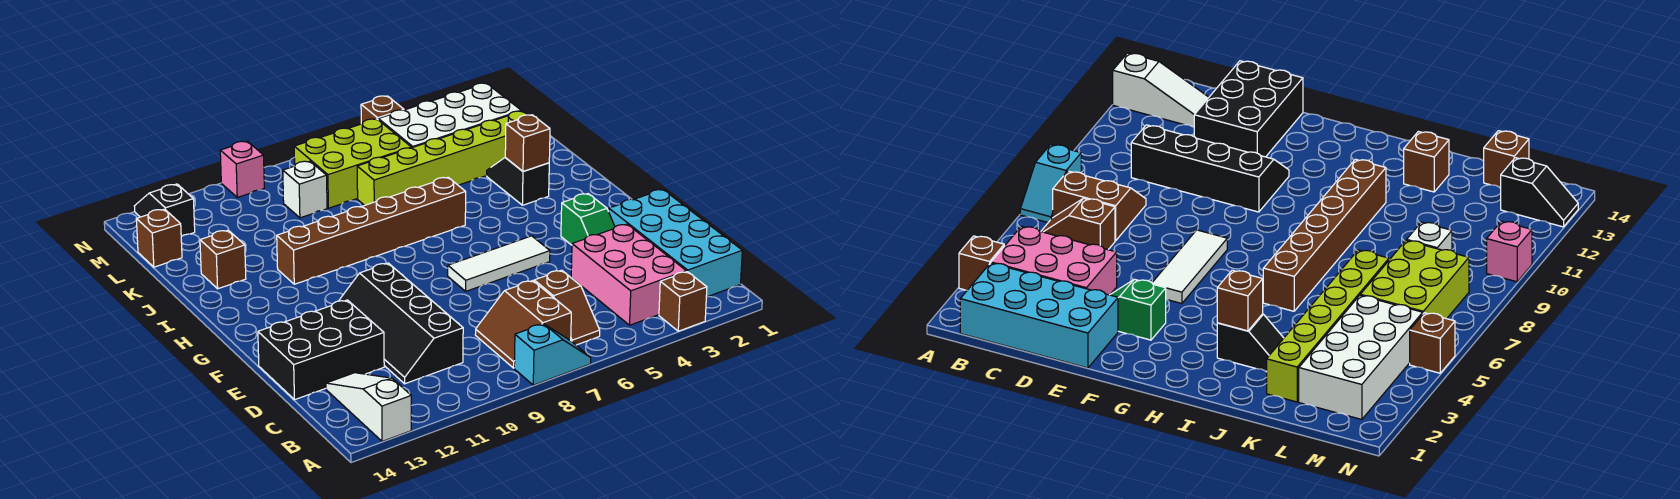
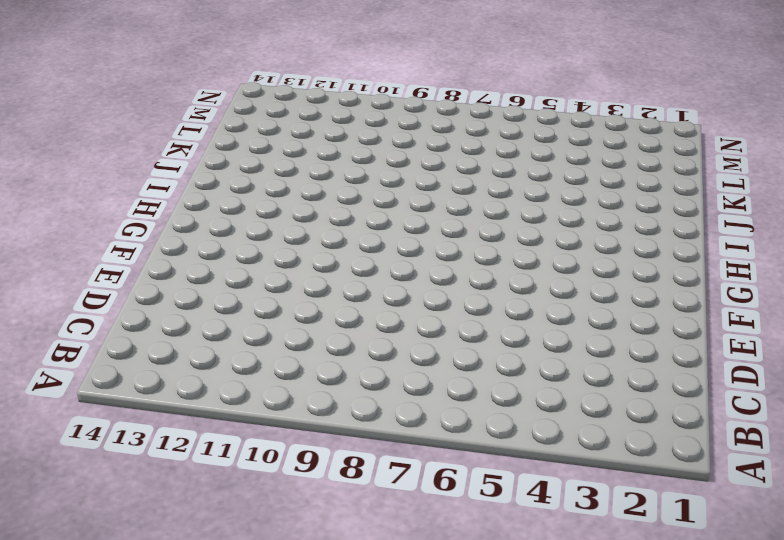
none -> brown 1x1 brick [659,272,707,331]
none -> cyan 1x2 slope [514,324,591,385]
none -> white 1x3 slope [326,373,411,441]

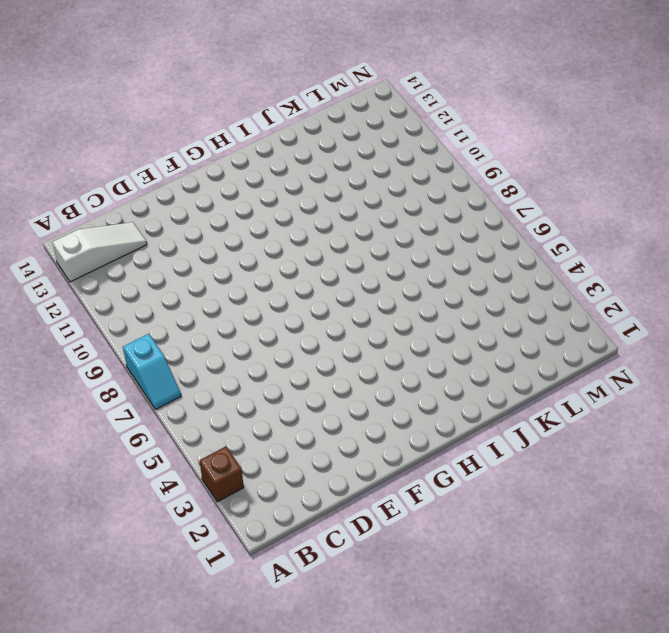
none -> cyan 2x4 brick [609,189,742,297]
none -> pink 2x3 brick [571,224,686,325]
none -> brown 1x2 slope [534,270,600,345]

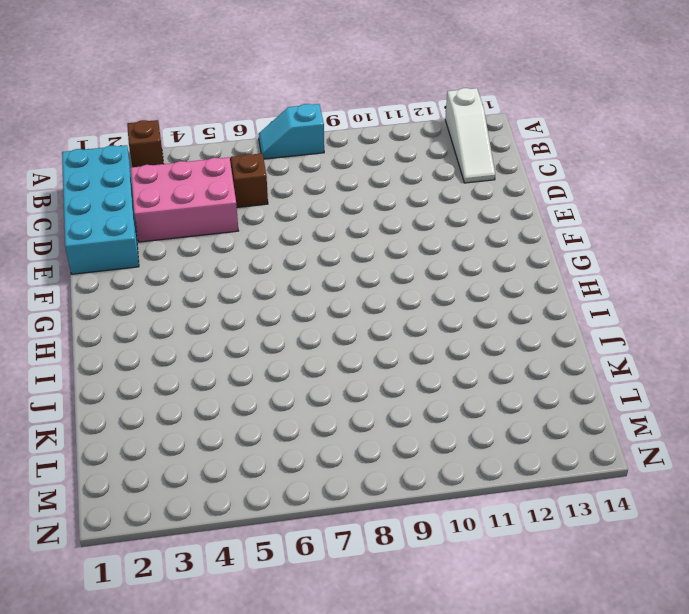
pink 2x3 brick [131,157,238,242] -> pink 2x3 brick turned to [571,224,686,325]
none -> brown 2x2 slope [475,281,571,368]
none -> black 2x4 slope [339,263,463,384]
none -> black 2x3 brick [258,300,384,400]

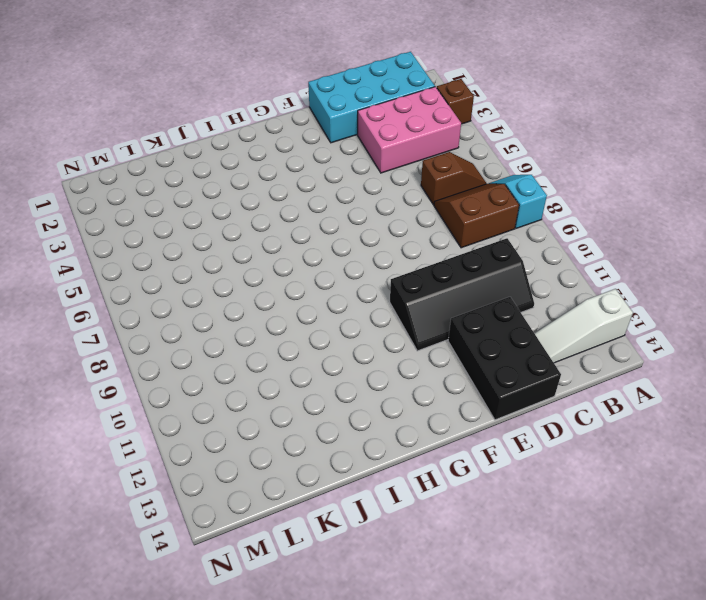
brown 2x2 slope [434,184,519,248] -> brown 2x2 slope turned to [475,281,571,368]
none -> green 1x2 slope [561,194,615,245]
none -> white 1x3 tile [448,236,550,291]
none -> black 1x2 slope [487,158,549,205]

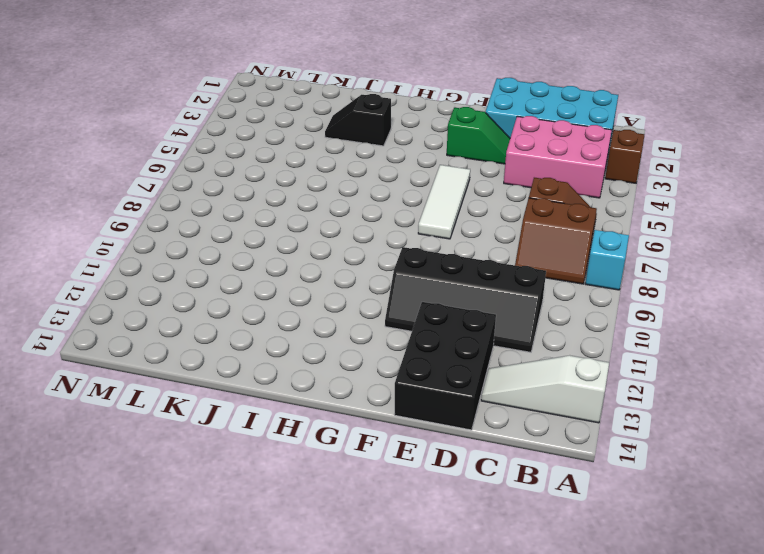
none -> brown 1x6 brick [277,177,466,284]
none -> brown 1x1 brick [200,230,246,289]
none -> lime 1x6 brick [357,111,527,205]

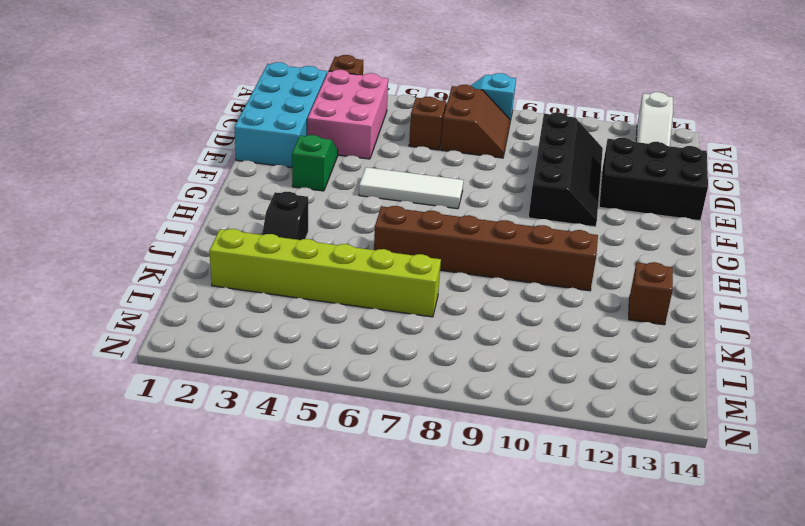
none -> white 2x4 brick [378,83,521,148]
none -> lime 2x3 brick [294,119,411,208]
none -> white 1x1 brick [283,161,327,218]

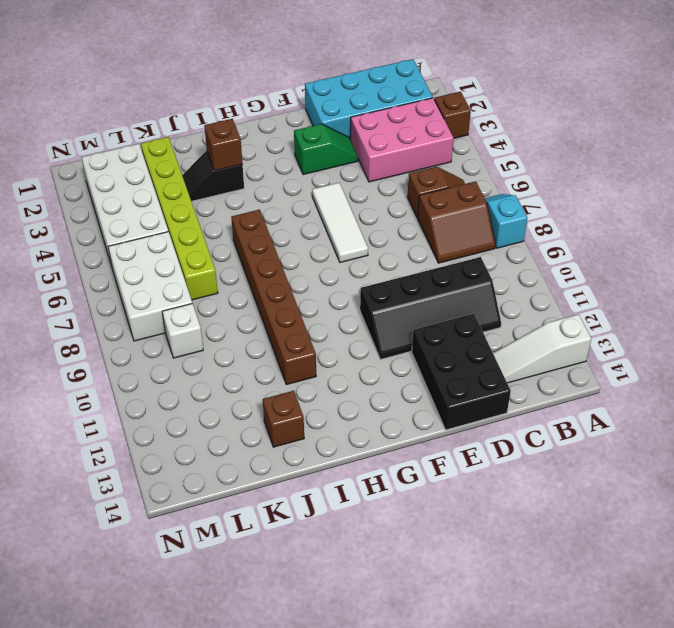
white 2x3 brick [108,232,192,341] -> lime 2x3 brick [294,119,411,208]
none -> brown 1x1 brick [136,209,182,267]
none -> black 1x2 slope [134,184,195,236]
none -> brown 1x1 brick [361,96,404,124]

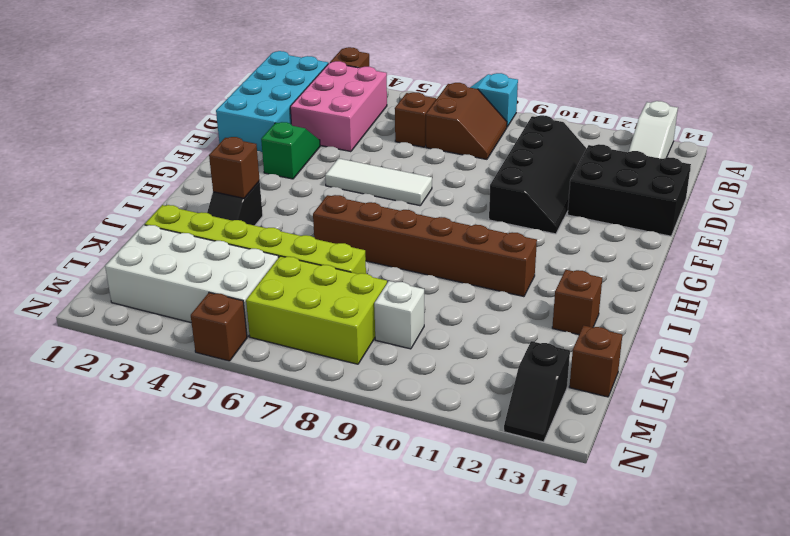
none -> pink 1x1 brick [220,141,264,197]

